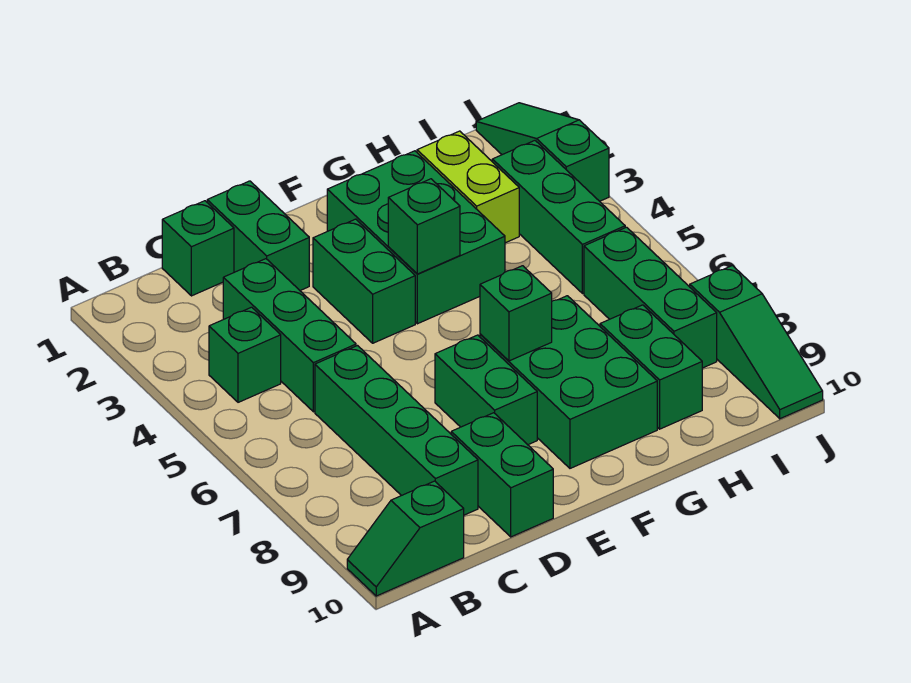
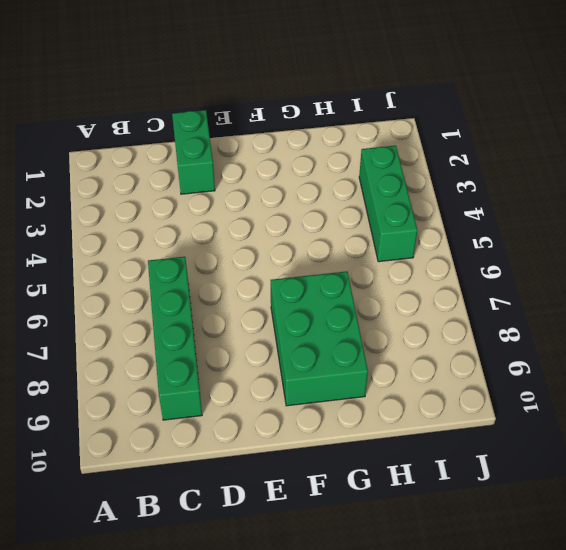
none -> green 1x2 slope [347,481,464,596]
none -> green 1x1 brick [209,307,281,402]
none -> green 1x1 brick [162,201,234,296]

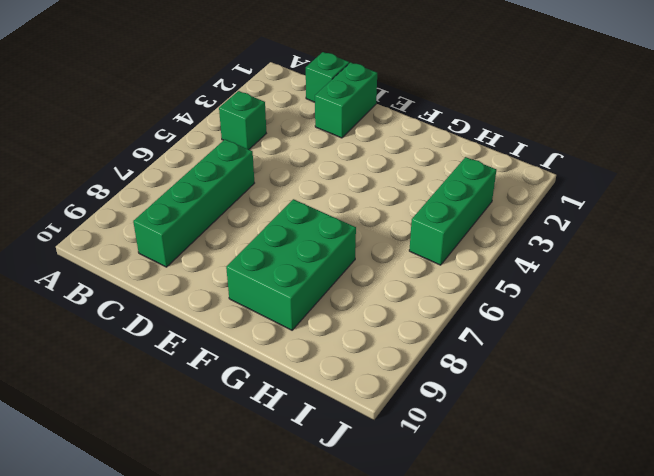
none -> green 1x2 slope [347,481,464,596]
none -> green 1x3 brick [223,259,356,412]
none -> green 1x2 brick [451,413,553,537]

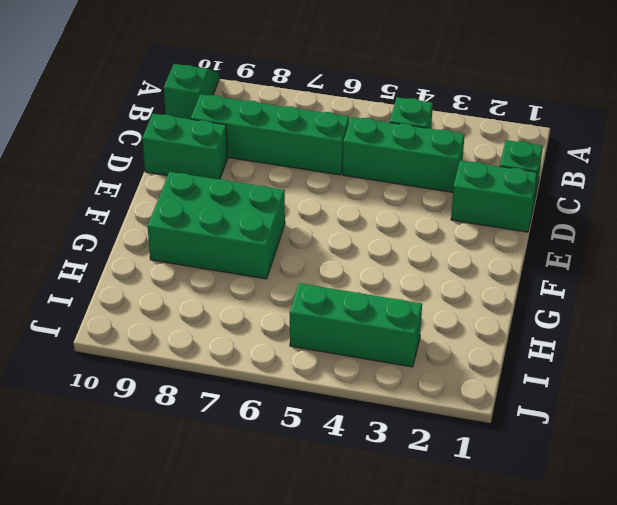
none -> green 1x2 brick [313,219,415,343]
none -> green 1x2 brick [435,335,537,445]
none -> green 2x3 brick [327,151,505,324]

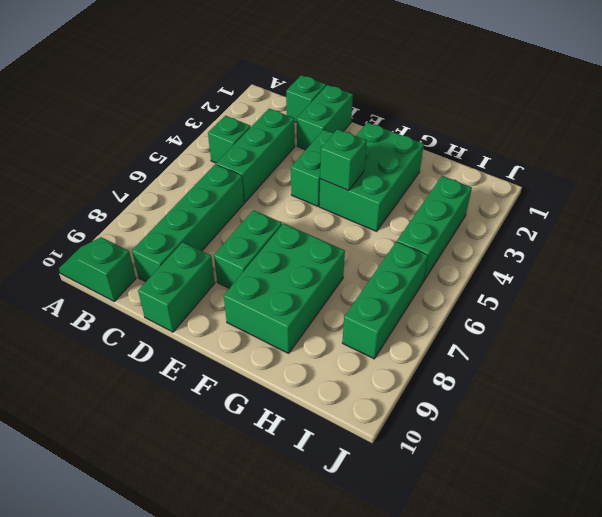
none -> lime 1x2 brick [417,131,519,243]
none -> green 1x2 brick [600,305,702,429]
none -> green 1x3 slope [476,103,609,201]

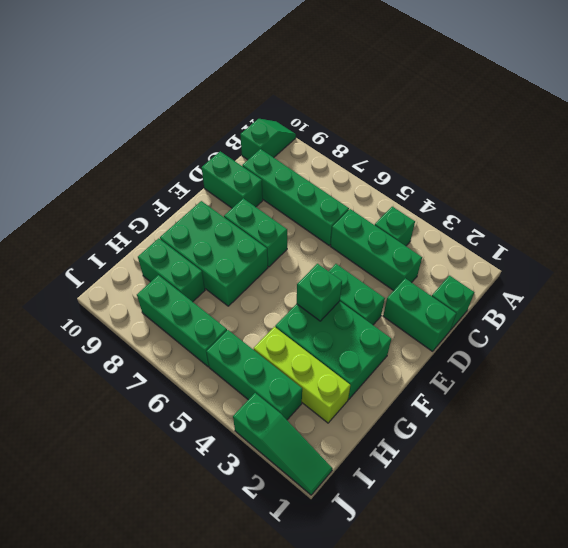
lime 1x3 brick [254,327,351,423] -> lime 1x2 brick [417,131,519,243]
none -> green 1x3 slope [690,266,823,419]
none -> green 1x1 brick [480,266,552,361]

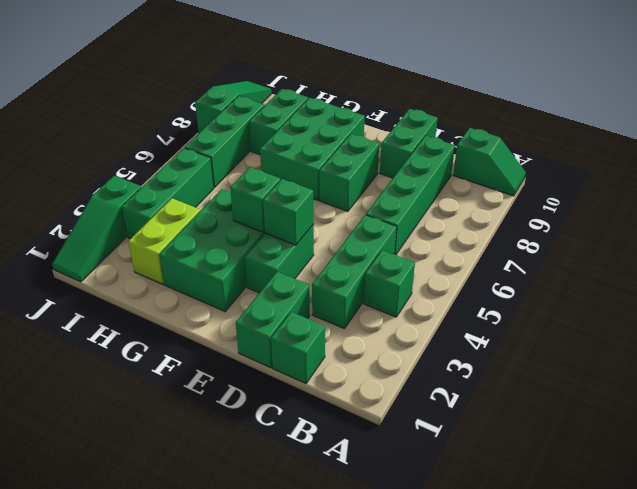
green 1x1 brick [263,179,314,245] -> green 1x1 brick moved to [480,266,552,361]

